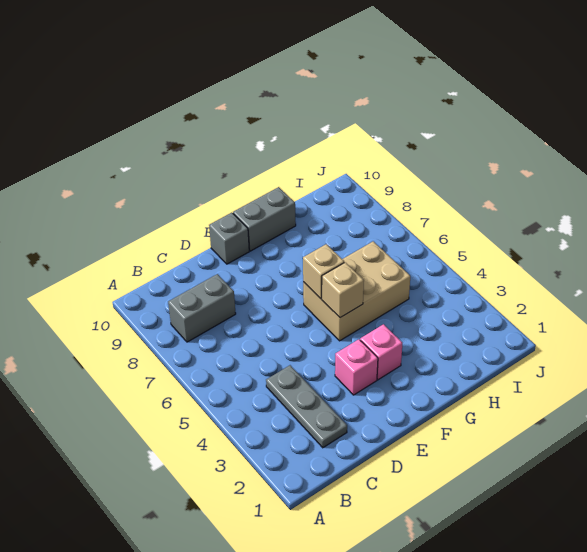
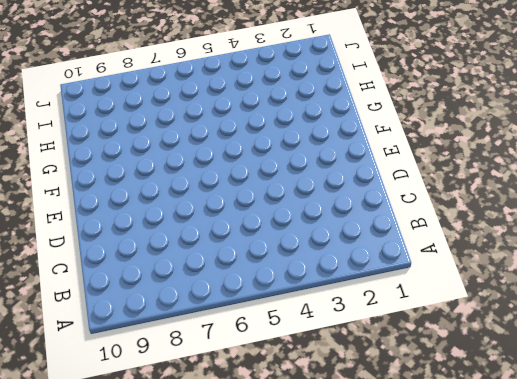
none -> grey 1x2 brick [168,274,236,342]
none -> grey 1x3 plate [266,365,347,448]

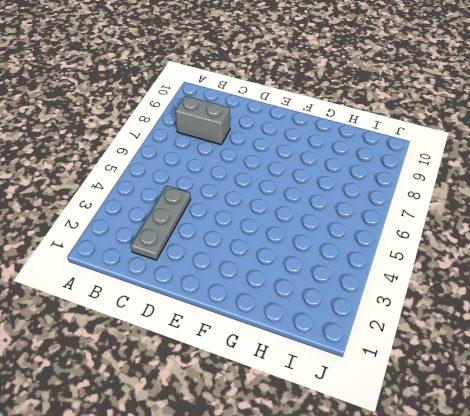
none -> pink 1x1 brick [335,339,378,395]
none -> grey 1x1 brick [209,213,249,264]

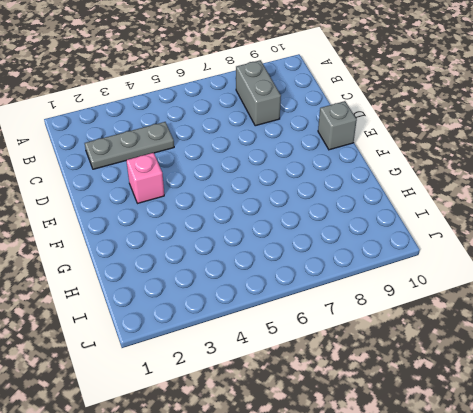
none -> pink 1x1 brick [360,324,402,380]
none -> tan 2x3 brick [303,241,410,341]

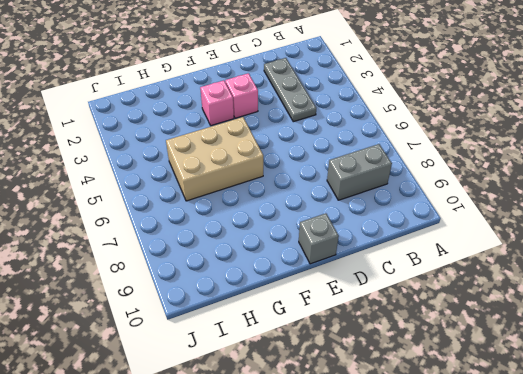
none -> grey 1x2 brick [233,187,296,251]
none -> tan 1x1 brick [322,262,364,318]

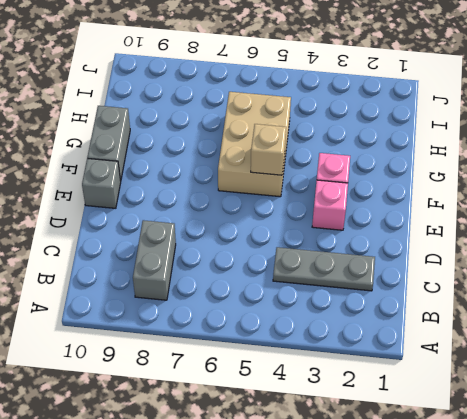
none -> tan 1x1 brick [303,244,344,299]

